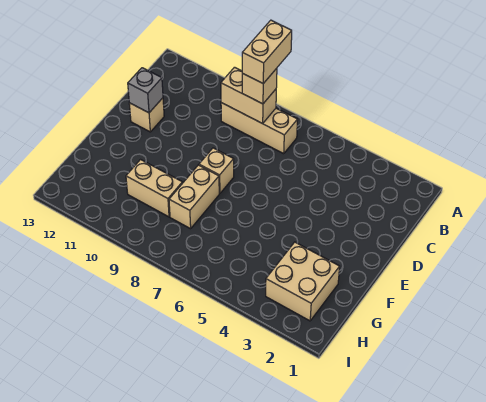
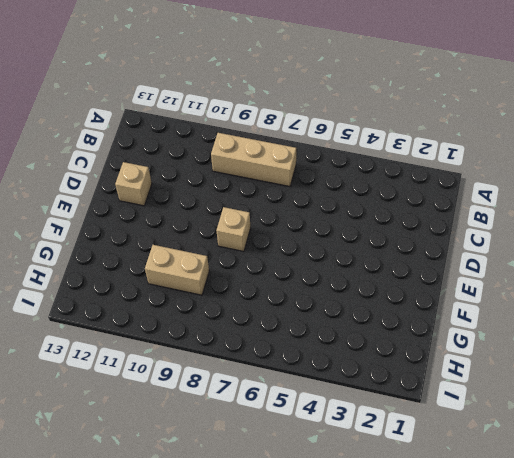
none -> tan 1x2 brick [169,165,219,229]
none -> tan 2x2 brick [266,242,340,321]

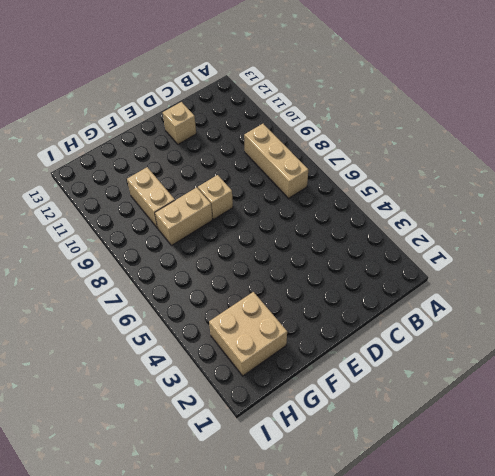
none -> tan 1x2 brick [221,67,276,124]
none -> grey 1x1 brick [128,68,163,113]

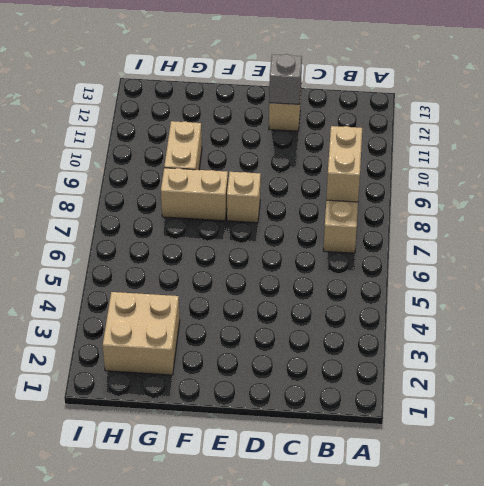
none -> tan 1x1 brick [242,68,277,104]
none -> tan 1x2 brick [242,20,292,83]

